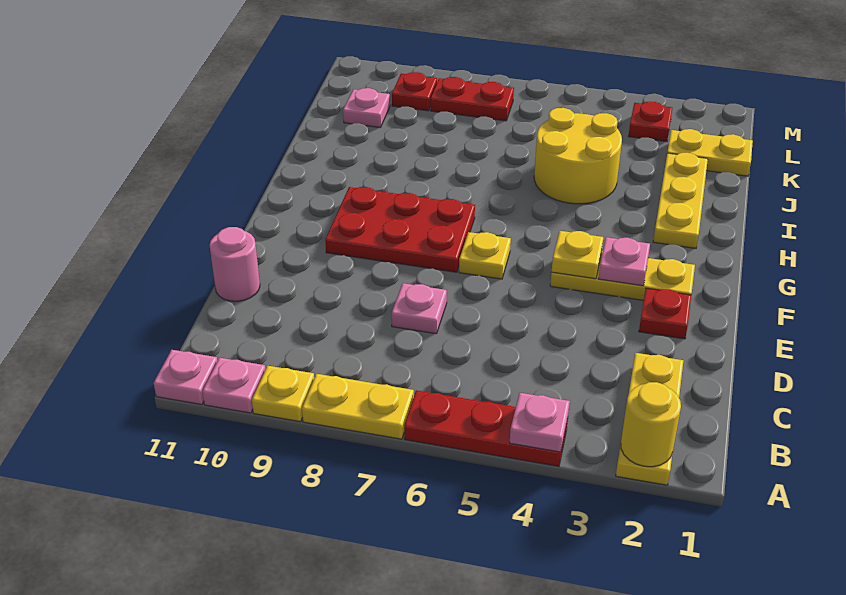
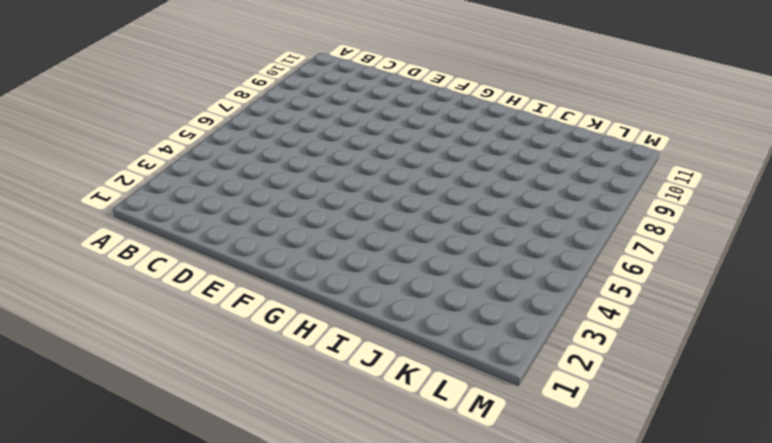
none -> yellow 1x3 plate [616,353,683,485]
none -> red 1x3 plate [404,390,568,466]
none -> yellow 1x2 plate [302,374,414,439]

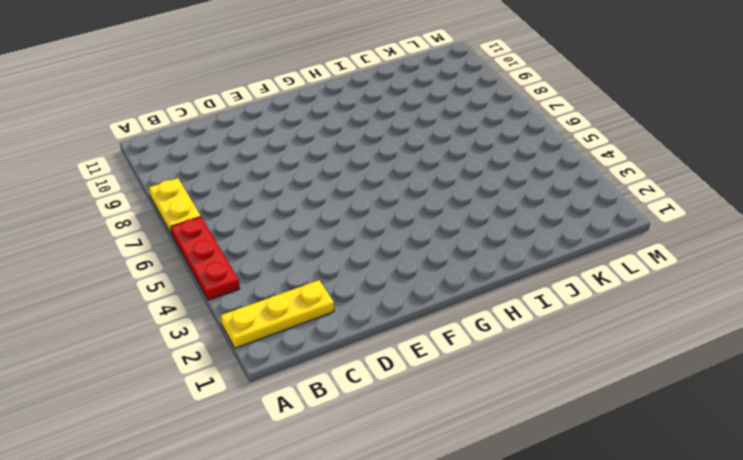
none -> yellow 1x1 plate [252,366,314,422]
none -> pink 1x1 plate [202,358,265,413]
none -> pink 1x1 plate [154,350,217,405]

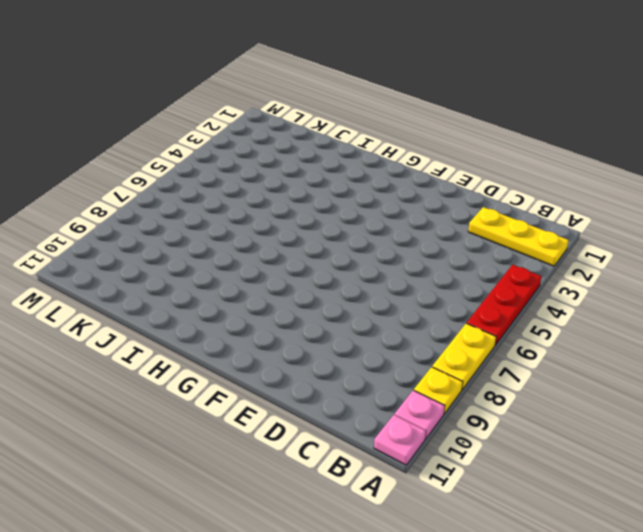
none -> pink 1x1 plate [392,283,447,334]
none -> pink 1x1 round brick [210,227,260,301]
none -> red 1x1 plate [639,288,691,339]

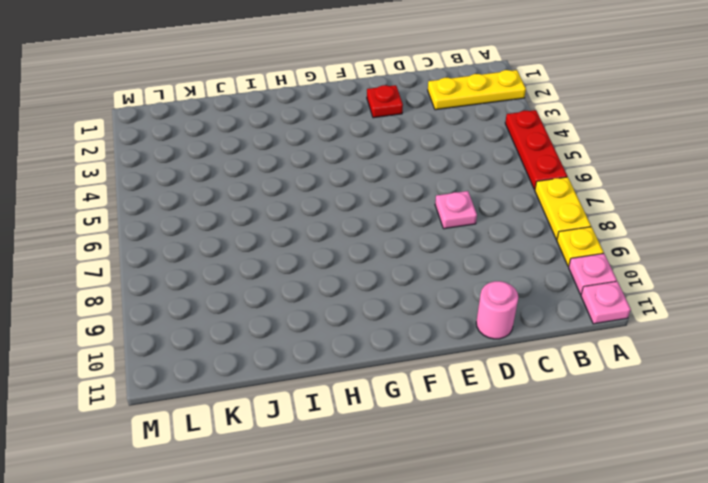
none -> yellow 1x3 plate [550,251,695,300]
none -> yellow 1x1 plate [459,232,511,279]
none -> red 2x3 plate [325,187,475,272]

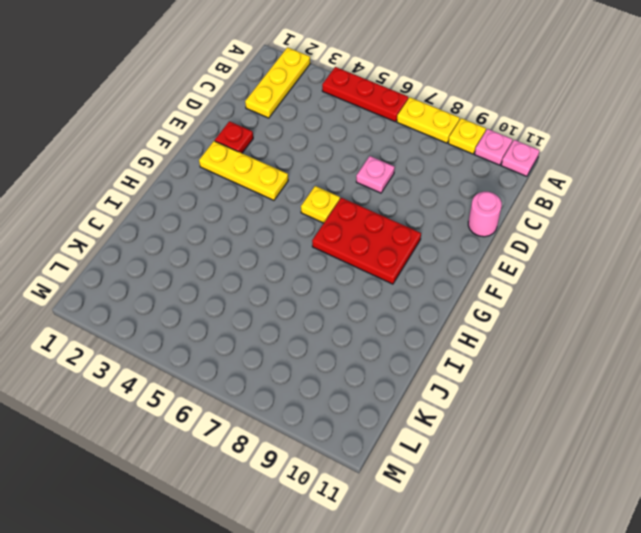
none -> yellow 1x3 plate [653,153,708,248]
none -> yellow 2x2 round brick [534,108,622,204]
none -> yellow 1x2 plate [667,129,753,176]

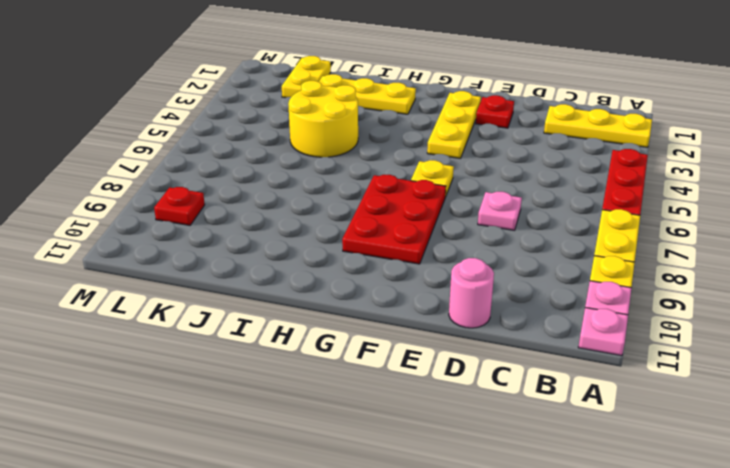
none -> pink 1x1 plate [343,88,390,127]
none -> red 1x1 plate [629,102,672,142]
none -> red 1x2 plate [431,77,514,121]

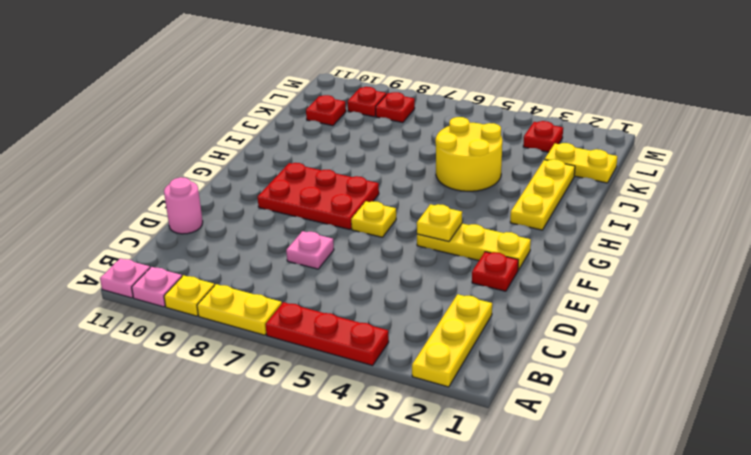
red 1x1 plate [306,95,346,126] -> pink 1x1 plate [343,88,390,127]
red 1x1 plate [376,92,415,123] -> red 1x2 plate [431,77,514,121]
none -> yellow 1x1 round brick [621,382,681,467]
none -> pink 1x1 plate [510,393,570,452]
none -> pink 1x1 plate [598,237,650,286]

